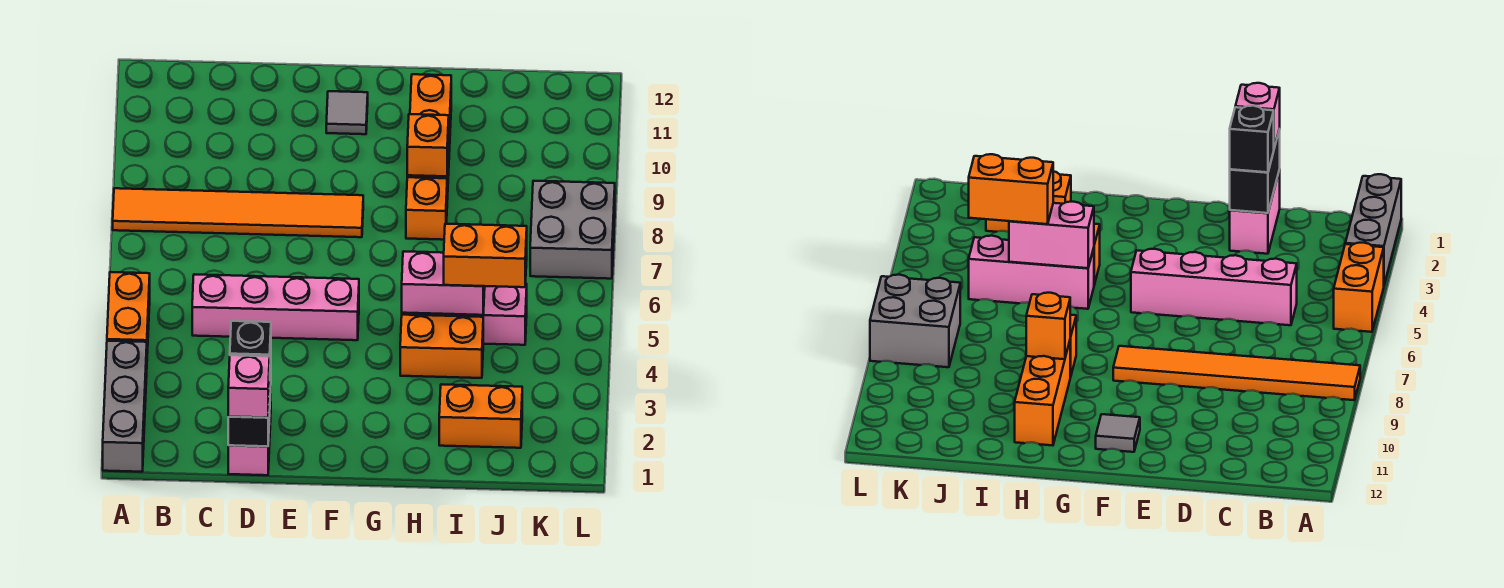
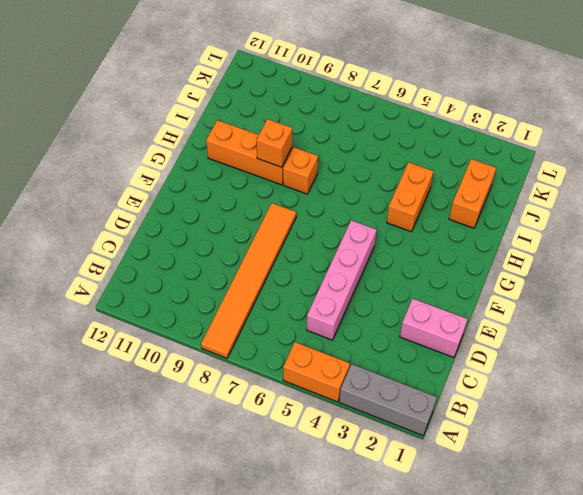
none -> grey 1x1 tile [326,91,368,134]
none -> pink 1x3 brick [402,284,527,345]
none -> grey 2x2 brick [530,181,615,279]

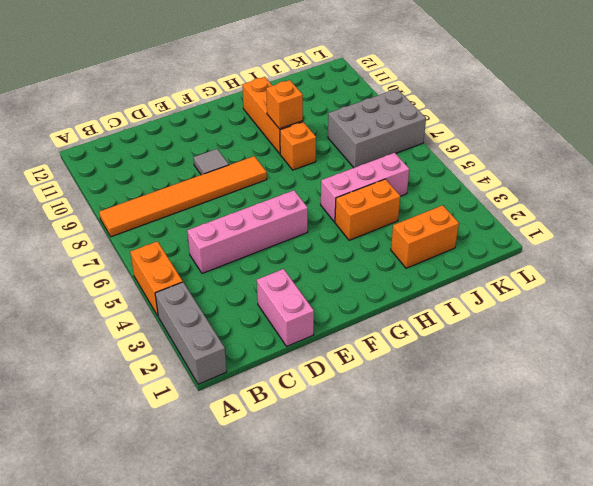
grey 1x1 tile [193,149,229,175] -> grey 1x1 tile moved to [326,91,368,134]
grey 2x3 brick [328,89,426,168] -> grey 2x2 brick [530,181,615,279]
none -> black 1x2 brick [228,364,271,446]
none -> pink 1x2 brick [402,251,485,315]
none -> pink 1x1 brick [228,355,270,418]

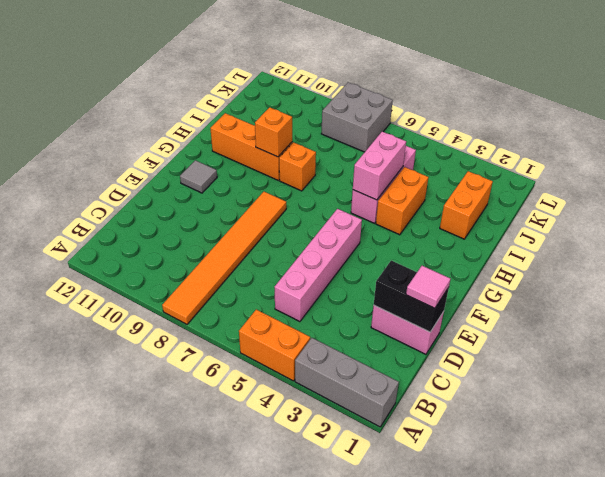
pink 1x1 tile [406,266,451,308] -> pink 1x1 brick [228,355,270,418]
none -> black 1x1 brick [230,321,271,364]
none -> orange 1x2 brick [444,224,527,287]

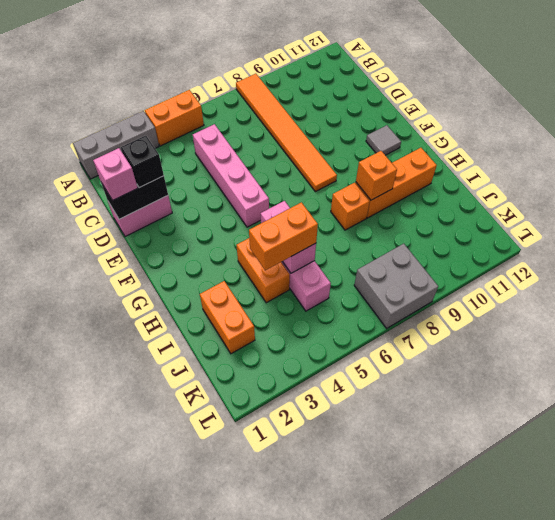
orange 1x2 brick [249,202,318,270] -> orange 1x2 brick turned to [444,224,527,287]

